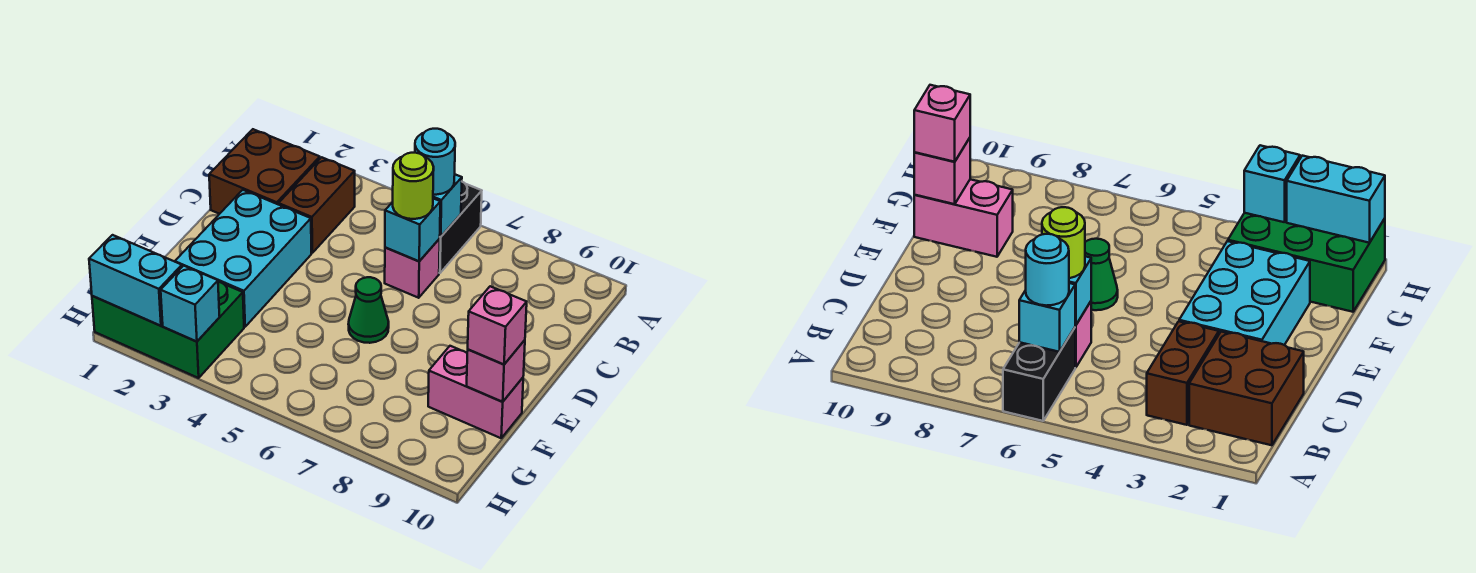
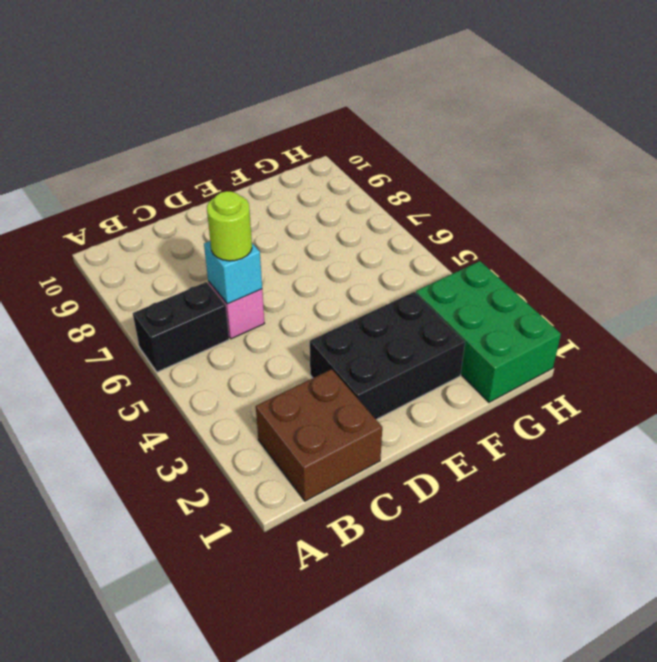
black 2x3 brick [310,292,465,420] -> cyan 2x3 brick [175,190,311,327]
none -> brown 1x2 brick [279,157,355,253]
none -> green 1x1 cone [349,277,389,343]
none -> pink 1x2 brick [428,346,523,438]

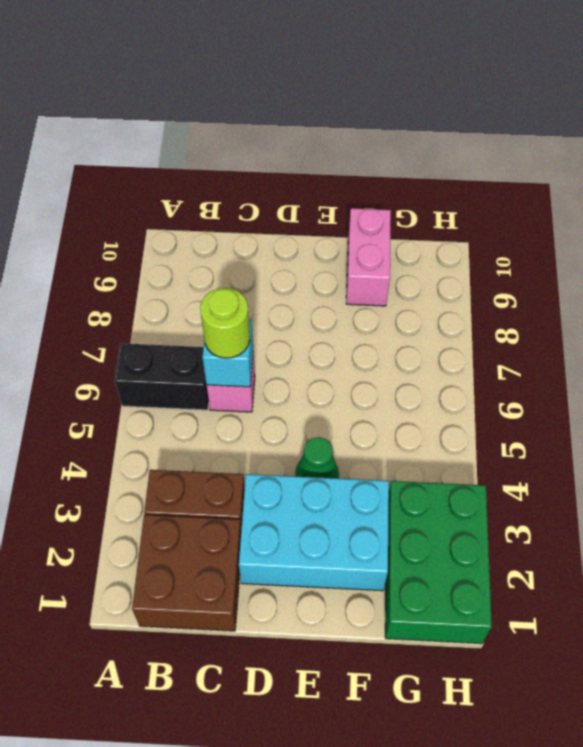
green 1x1 cone [295,437,339,478] -> green 1x1 cone moved to [349,277,389,343]
none -> cyan 1x1 brick [433,175,462,237]
none -> pink 1x1 brick [467,340,525,402]
none -> cyan 1x2 brick [89,235,182,326]

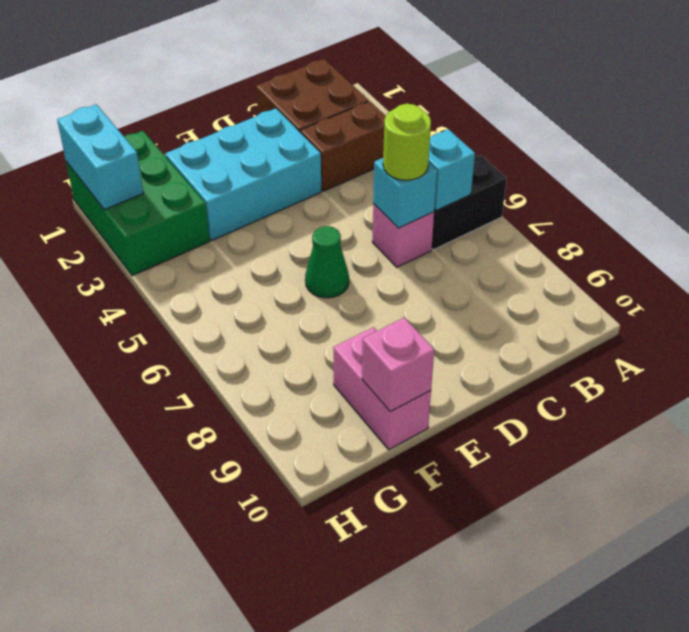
none -> cyan 1x1 brick [161,266,220,342]
none -> cyan 1x1 round brick [415,129,455,195]
none -> pink 1x1 brick [468,286,527,365]

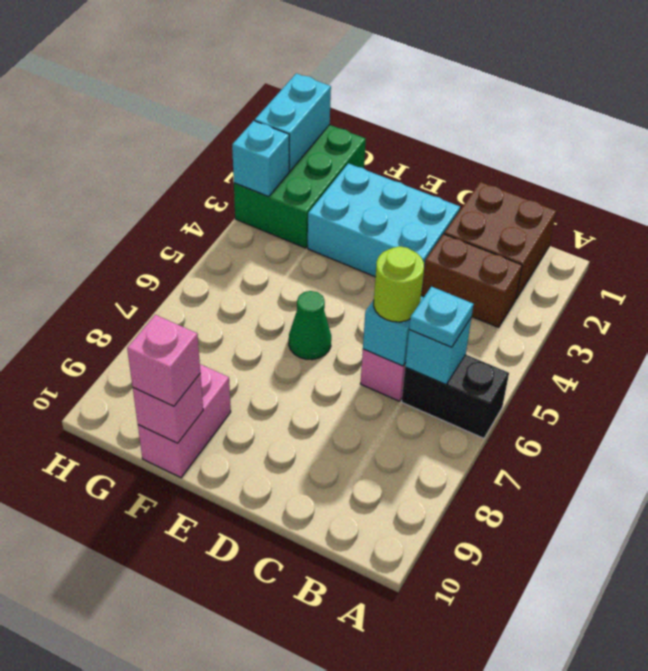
cyan 1x1 plate [409,286,474,347] -> cyan 1x1 round brick [415,129,455,195]

